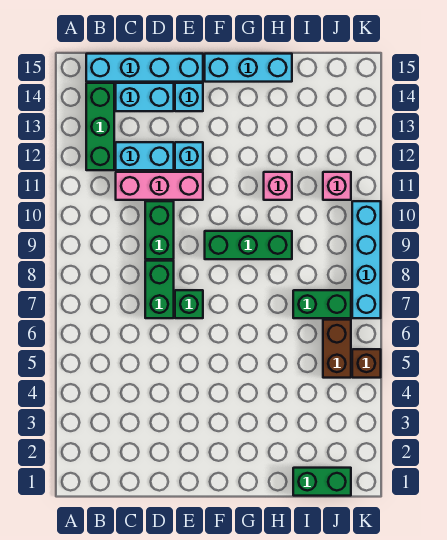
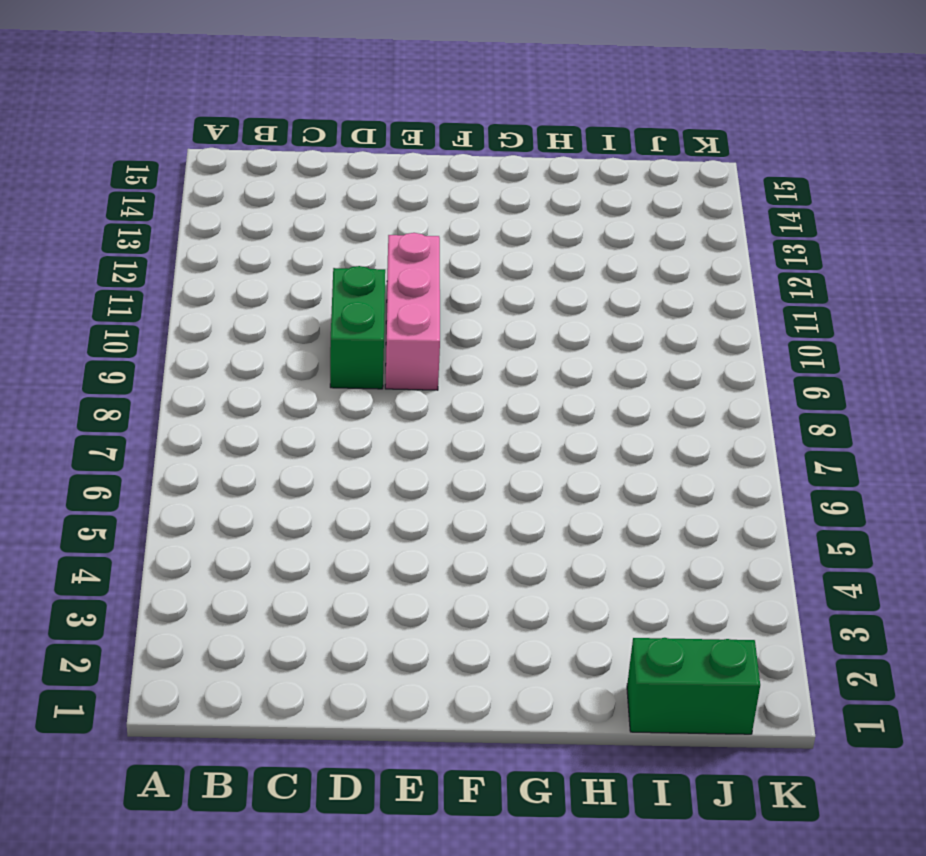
pink 1x3 brick [385,233,440,390] -> pink 1x3 brick turned to [116,172,203,200]
none -> green 1x3 brick [86,83,114,170]
none -> cyan 1x4 brick [86,54,203,82]
none -> cyan 1x2 brick [116,142,174,170]

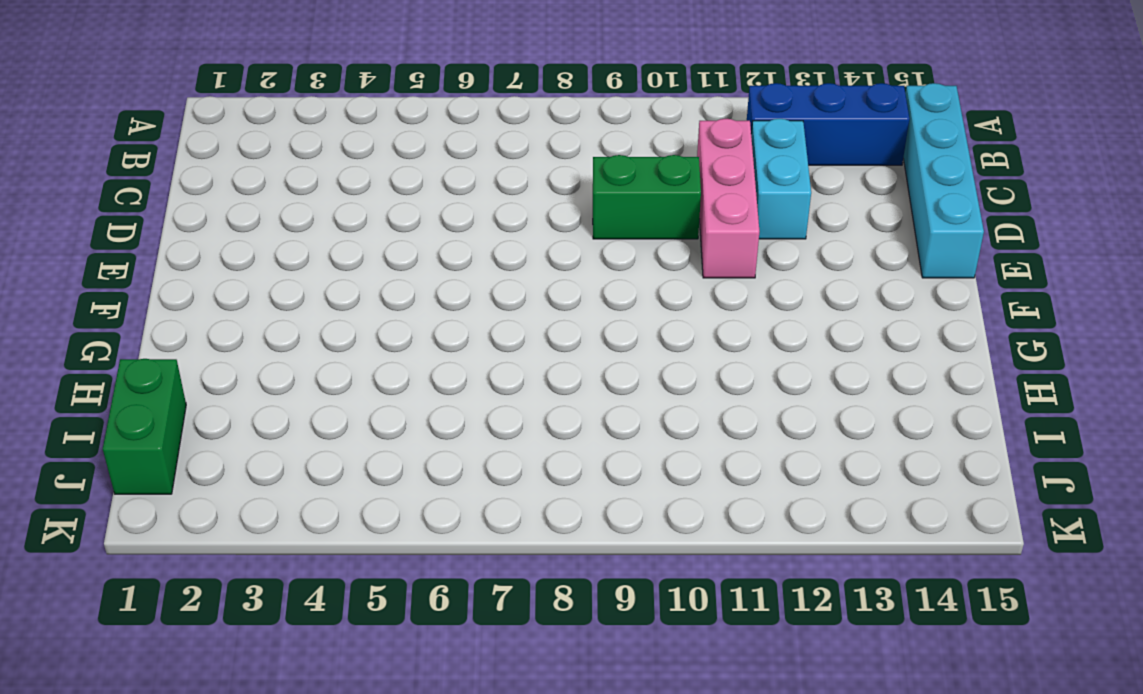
blue 1x3 brick [747,83,909,165] -> green 1x3 brick [86,83,114,170]
none -> cyan 1x2 brick [116,83,174,111]
none -> green 1x2 brick [145,261,174,318]
none -> green 1x1 brick [175,290,203,318]

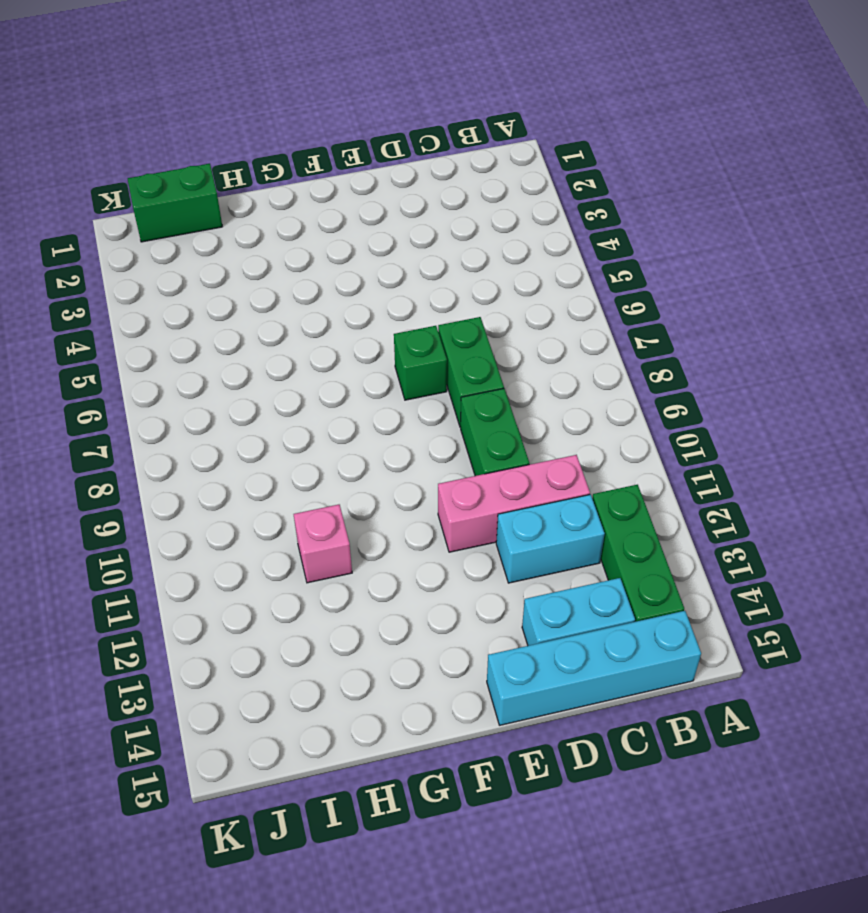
none -> cyan 1x1 brick [175,142,203,170]
none -> cyan 1x1 brick [175,83,203,111]
none -> green 1x3 brick [205,231,292,259]

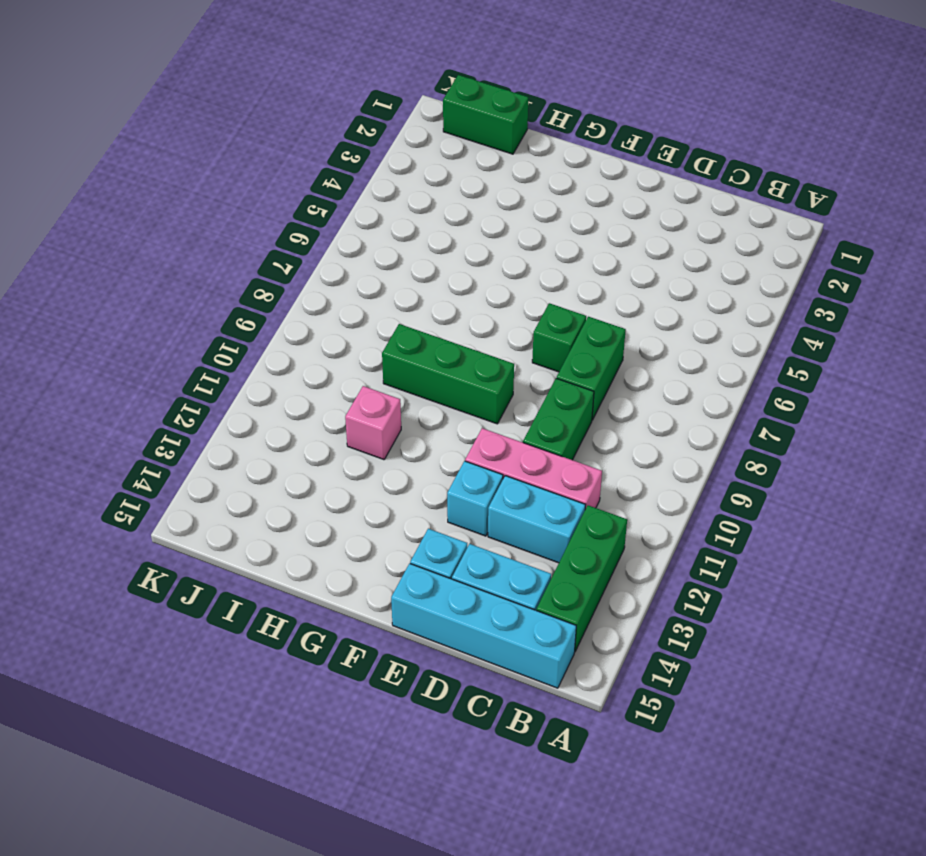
none -> cyan 1x3 brick [205,54,292,82]
none -> green 1x2 brick [293,290,351,318]
none -> brown 1x2 brick [323,320,351,378]

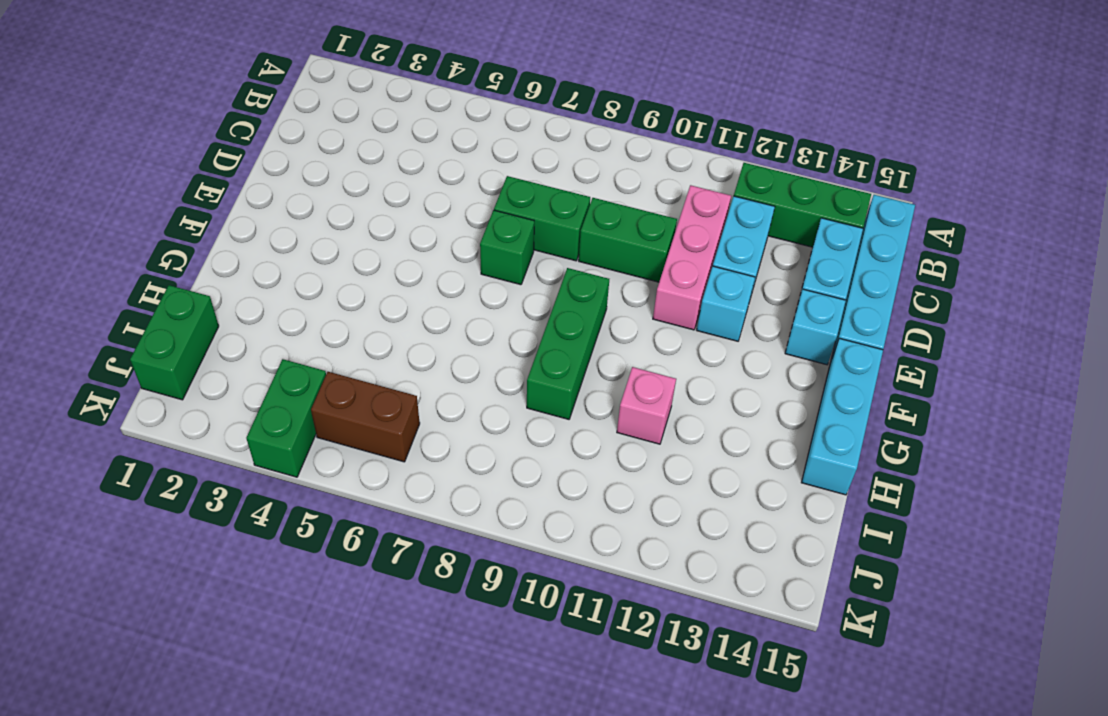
green 1x2 brick [246,359,326,477] -> green 1x2 brick moved to [293,290,351,318]
none -> pink 1x1 brick [323,172,351,200]
none -> brown 1x1 brick [352,349,381,378]
none -> cyan 1x4 brick [352,201,381,318]

